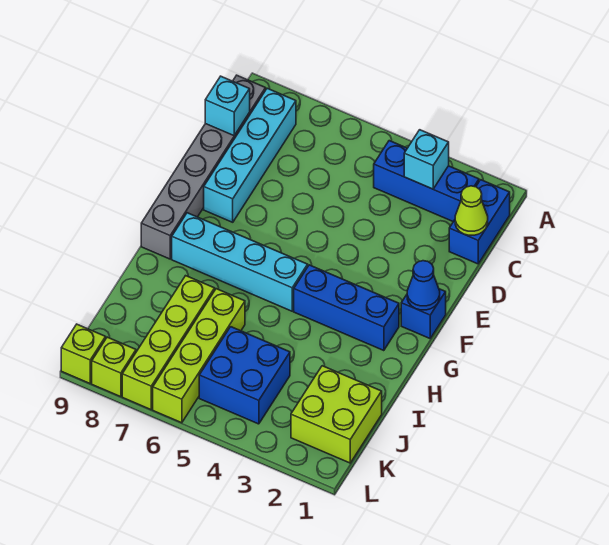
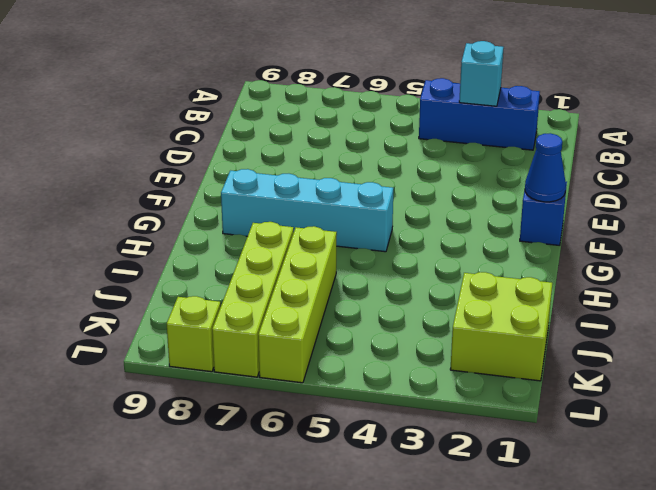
none -> blue 1x2 brick [449,180,510,264]
none -> cyan 1x4 brick [204,88,296,222]
none -> grey 1x6 brick [141,75,266,259]

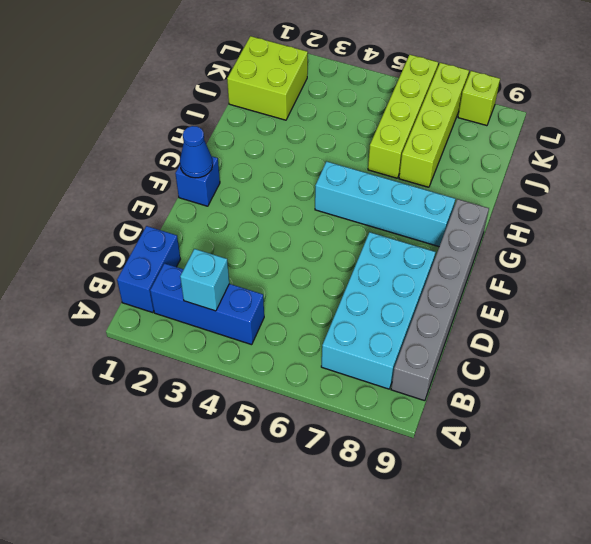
cyan 2x4 brick [321,232,435,389] -> cyan 1x4 brick [204,88,296,222]
none -> blue 1x3 brick [294,265,399,351]
none -> blue 2x2 brick [199,327,290,424]
none -> lime 1x1 brick [61,324,106,383]

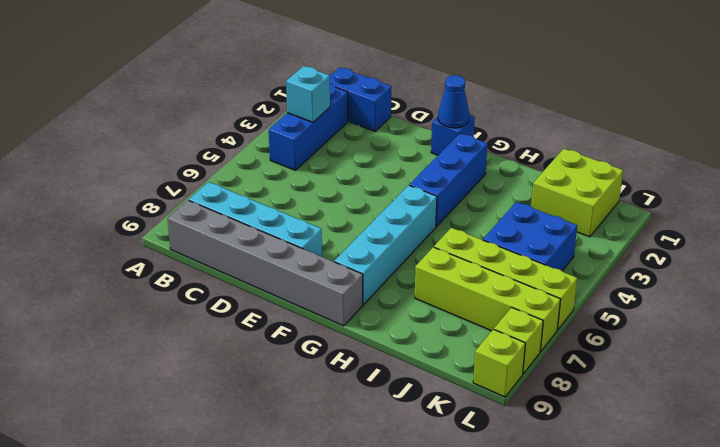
none -> lime 1x1 cone [455,186,488,235]
none -> cyan 1x1 brick [205,76,250,136]

